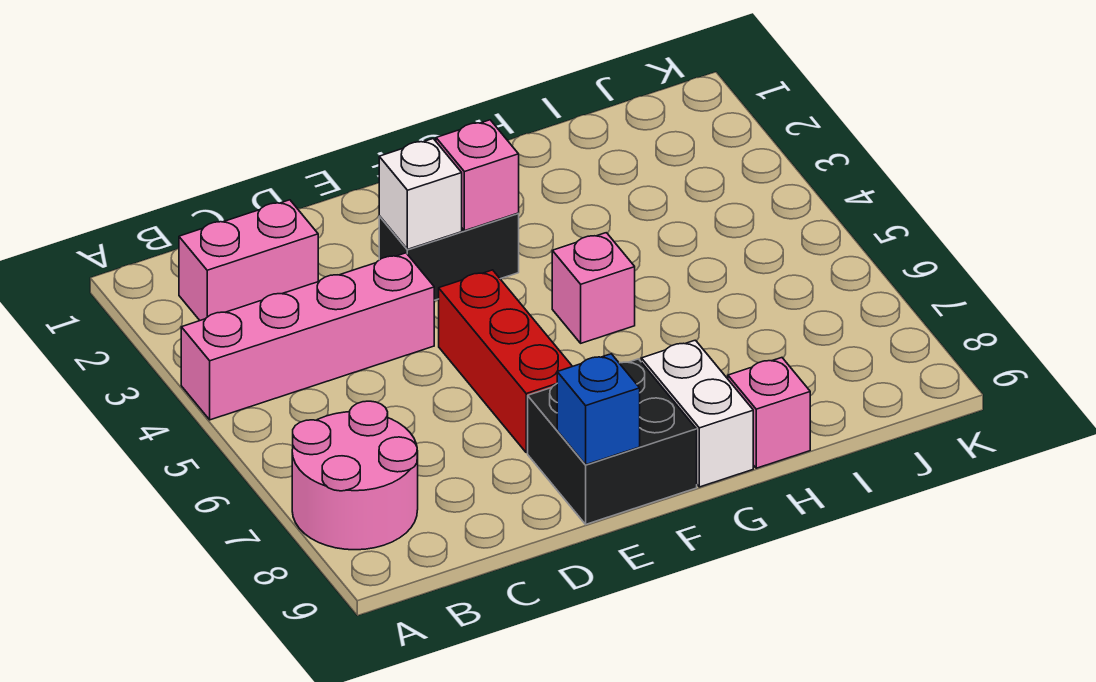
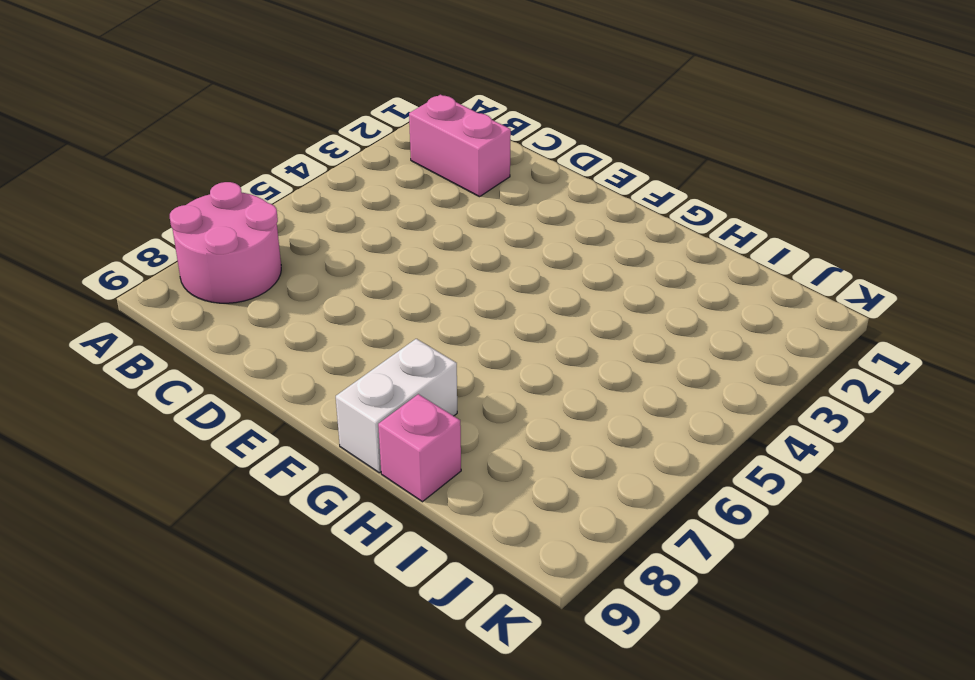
none -> pink 1x4 brick [181,253,434,420]
none -> black 1x2 brick [379,213,519,300]
none -> red 1x3 brick [439,270,572,453]

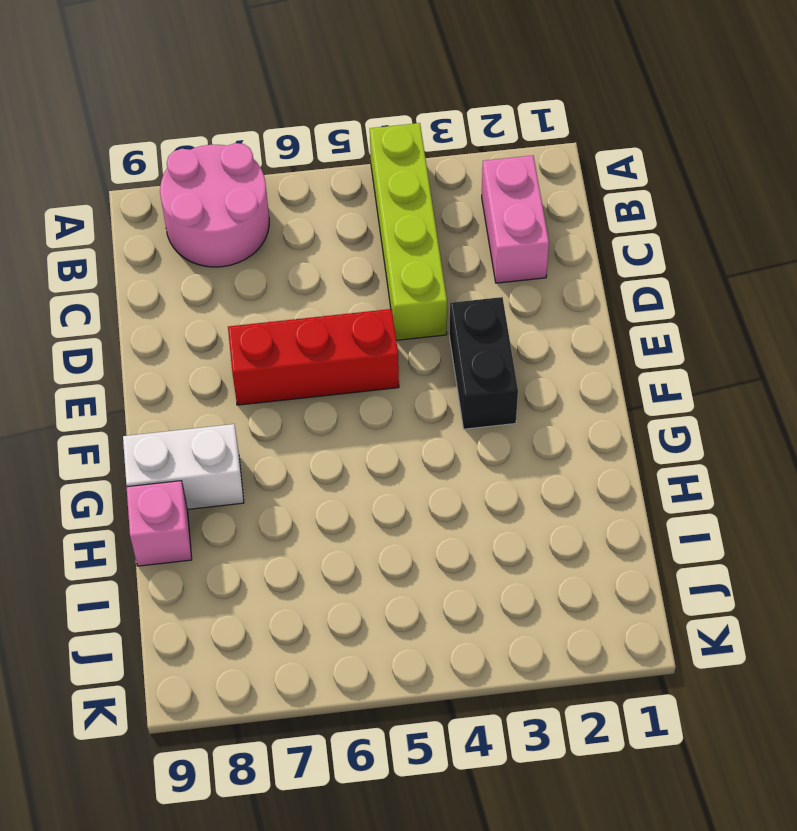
lime 1x4 brick [370,123,447,340] -> pink 1x4 brick [181,253,434,420]
none -> black 2x2 brick [528,359,697,524]
none -> pink 1x1 brick [552,233,635,343]
none -> white 1x1 brick [379,139,462,249]

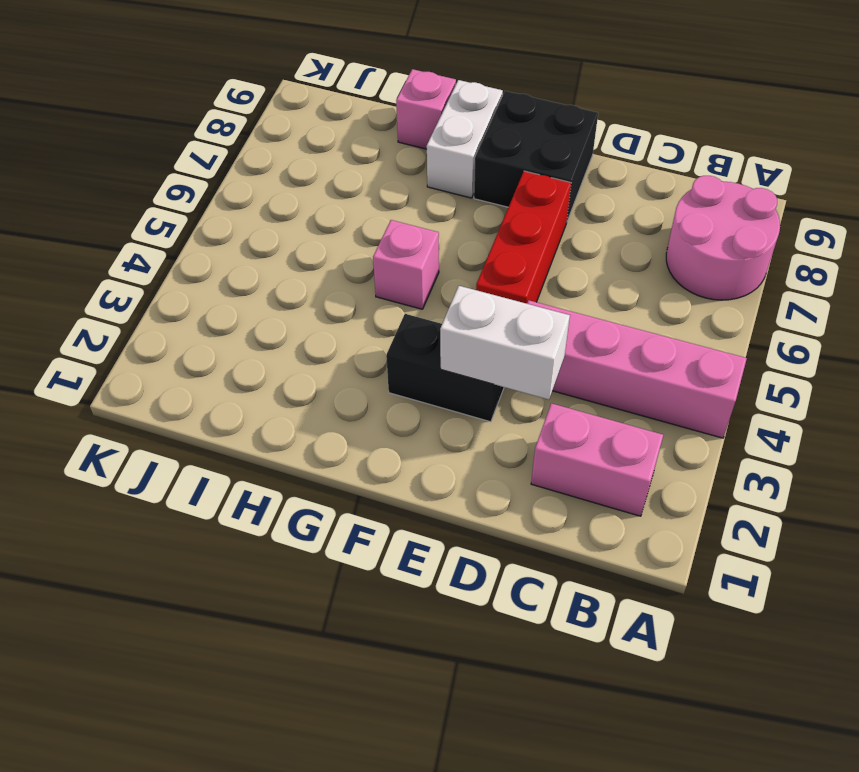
white 1x2 brick [440,286,570,400] -> white 1x1 brick [379,139,462,249]
none -> blue 1x1 brick [557,354,640,465]
none -> pink 1x1 brick [436,120,519,231]

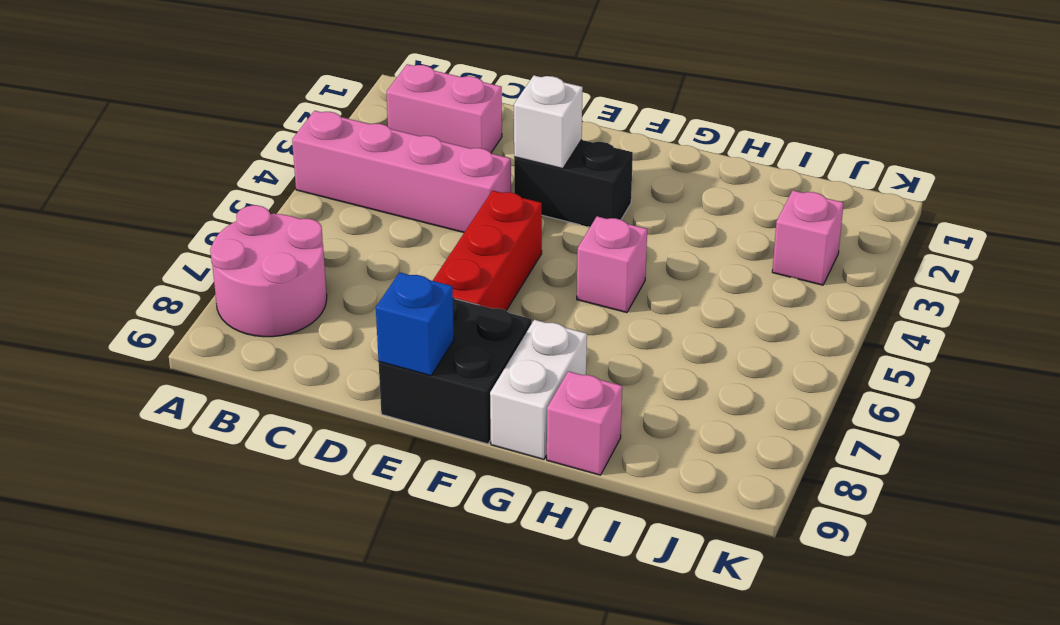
pink 1x1 brick [772,190,844,285] -> pink 1x1 brick moved to [436,120,519,231]

